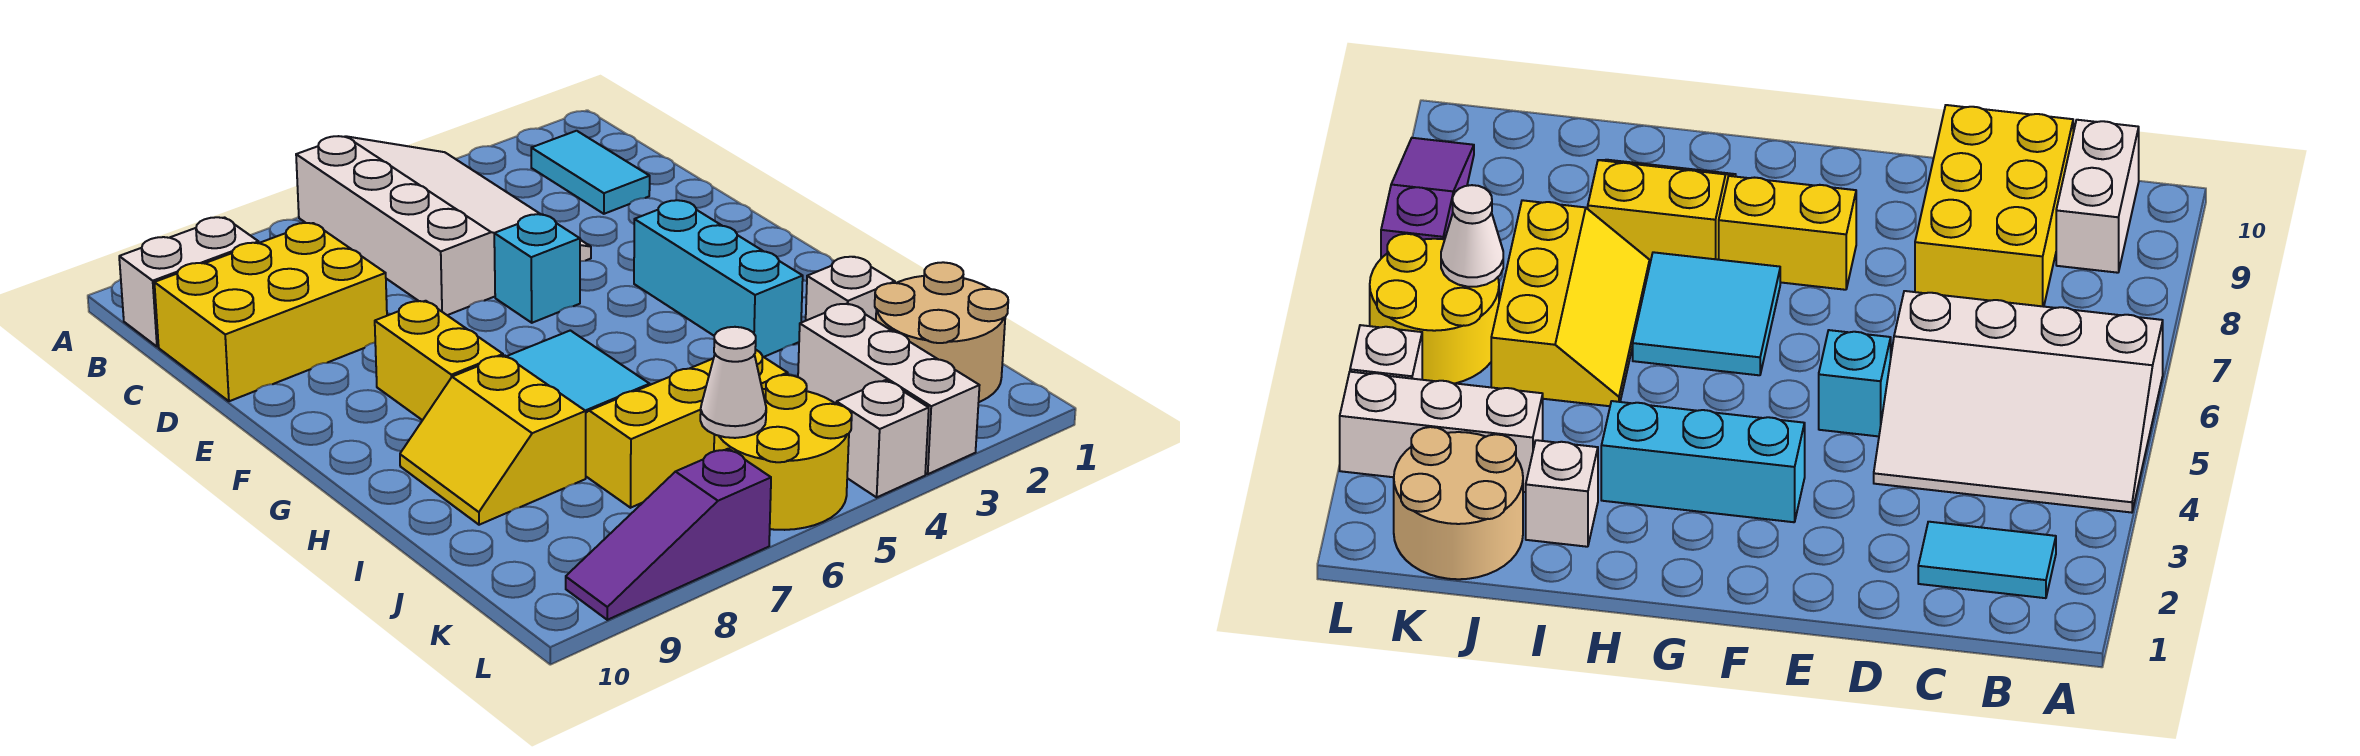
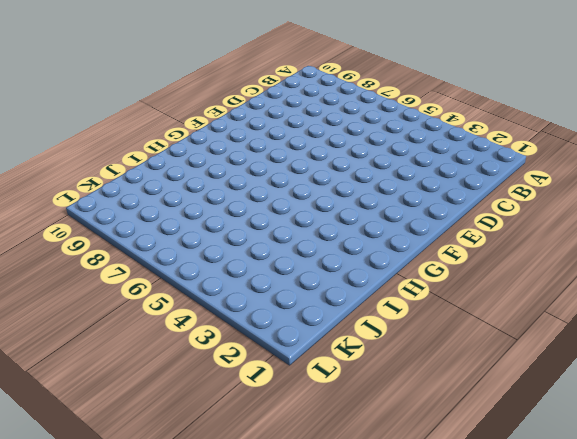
none -> white 3x4 slope [296,136,591,315]
none -> cyan 1x2 tile [531,131,650,214]
none -> white 1x2 brick [119,217,259,347]

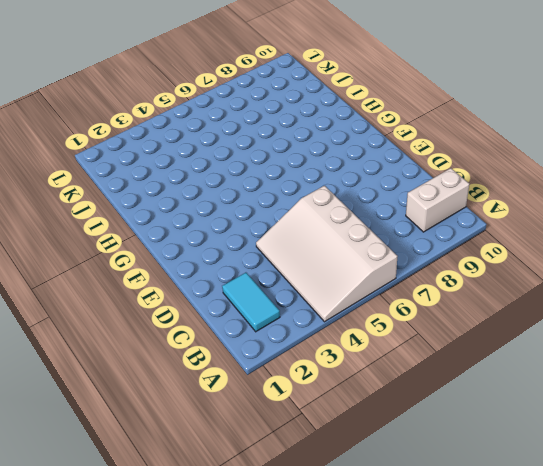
none -> yellow 2x3 brick [154,223,387,401]
none -> cyan 1x1 brick [494,214,580,323]
none -> cyan 1x3 brick [634,200,803,357]

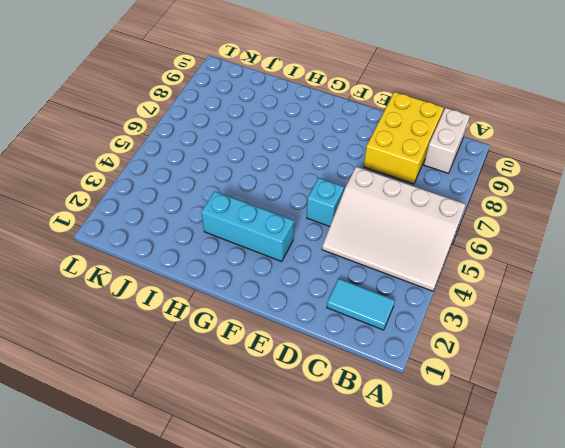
none -> yellow 1x2 brick [375,301,503,420]
none -> cyan 2x2 tile [507,330,650,412]
none -> yellow 2x2 slope [400,355,586,525]

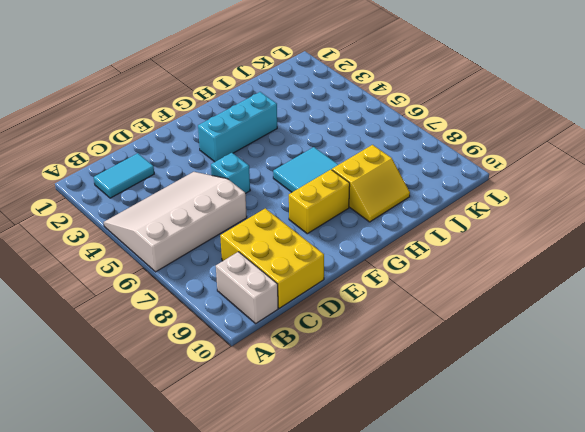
none -> white 1x1 brick [806,257,895,321]
none -> yellow 2x3 slope [586,349,788,508]
none -> tan 2x2 round brick [875,262,1008,402]

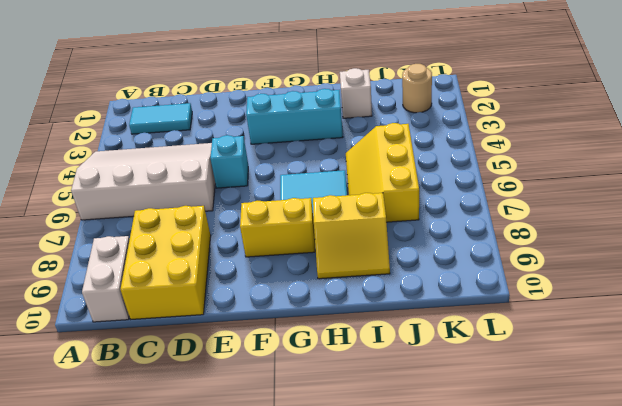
tan 1x1 round brick [402,64,432,113] -> tan 2x2 round brick [875,262,1008,402]
none -> white 1x3 brick [798,303,980,474]
none -> yellow 2x2 round brick [714,375,852,530]
none -> white 1x1 brick [836,380,929,497]

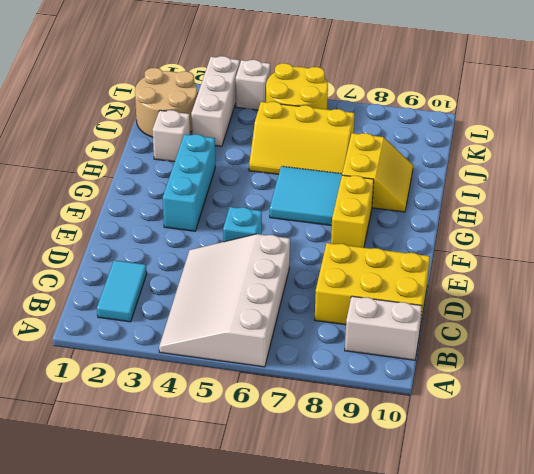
none -> purple 1x3 slope [566,449,771,620]
none -> white 1x1 cone [700,327,766,438]

